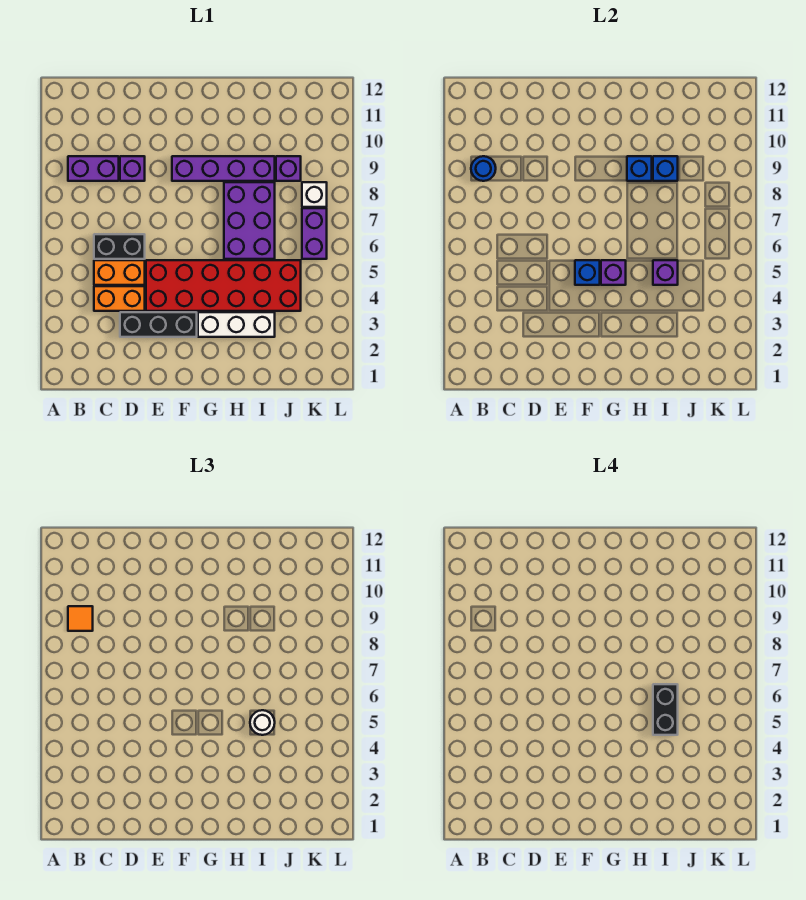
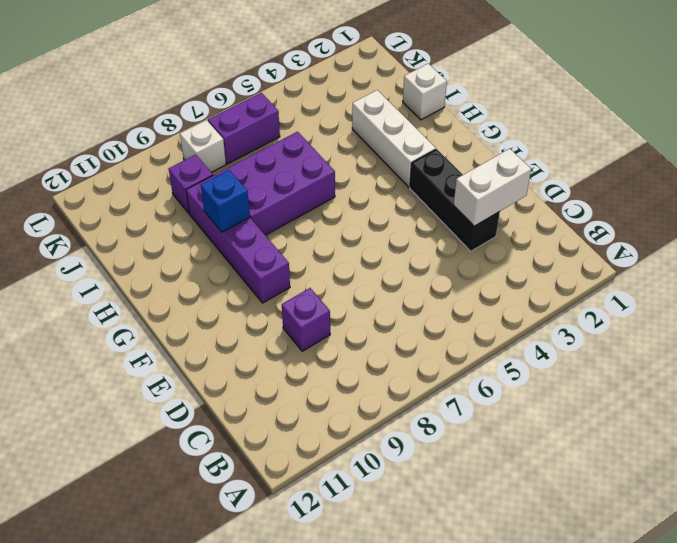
white 1x2 brick [454,149,531,226] -> none
white 1x1 brick [403,64,447,120] -> none
none -> purple 1x2 brick [68,156,119,181]
none -> orange 1x2 brick [94,286,145,311]
none -> orange 1x2 brick [94,260,145,285]

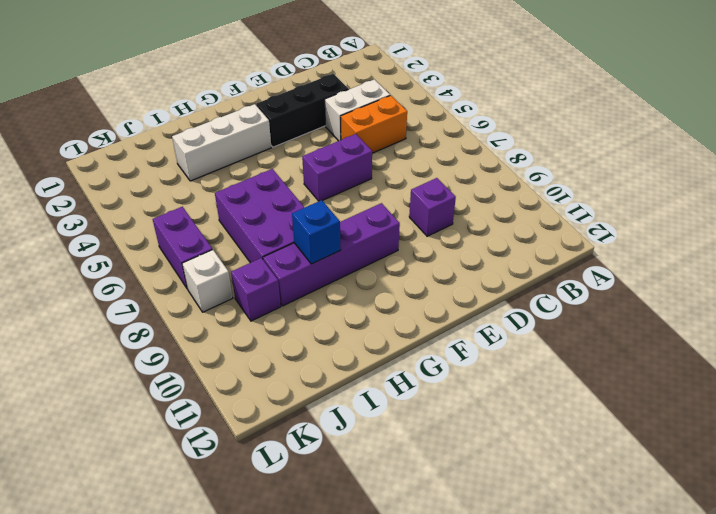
white 1x2 brick [325,79,390,141] -> orange 1x2 brick [94,286,145,311]
purple 1x2 brick [302,134,372,201] -> purple 1x2 brick moved to [68,156,119,181]
none -> black 1x2 brick [94,234,145,259]
none -> red 2x6 brick [146,260,301,311]
none -> blue 1x1 round brick [471,156,496,181]

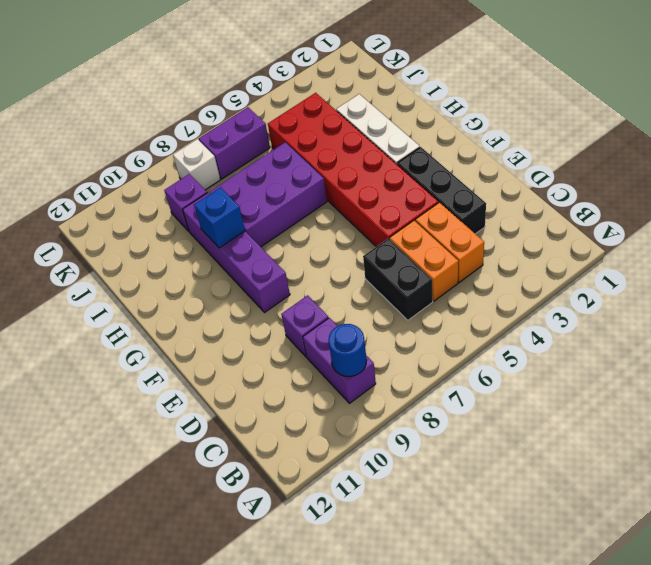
none -> blue 1x1 brick [575,260,600,285]
none -> purple 1x1 brick [601,260,626,285]
none -> purple 1x1 brick [653,260,678,285]

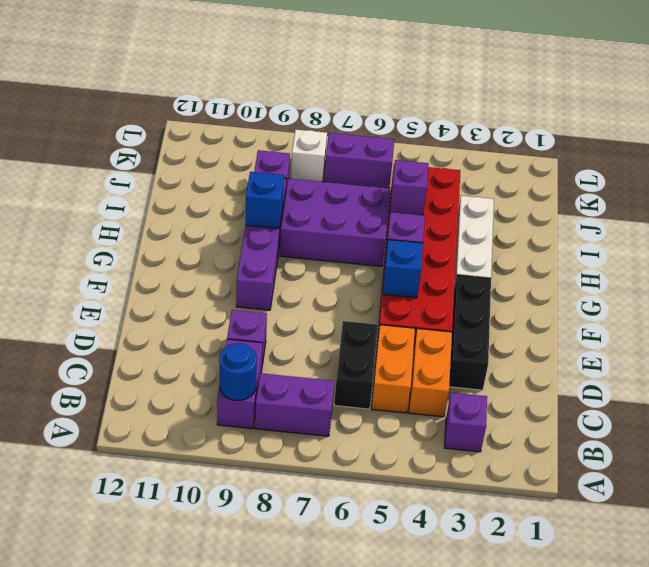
purple 1x1 brick [445,393,487,452] -> none
purple 1x2 brick [255,373,334,436] -> none
none -> blue 1x1 brick [653,156,678,181]
none -> orange 1x1 tile [68,606,93,631]
none -> white 1x1 round brick [250,710,275,735]

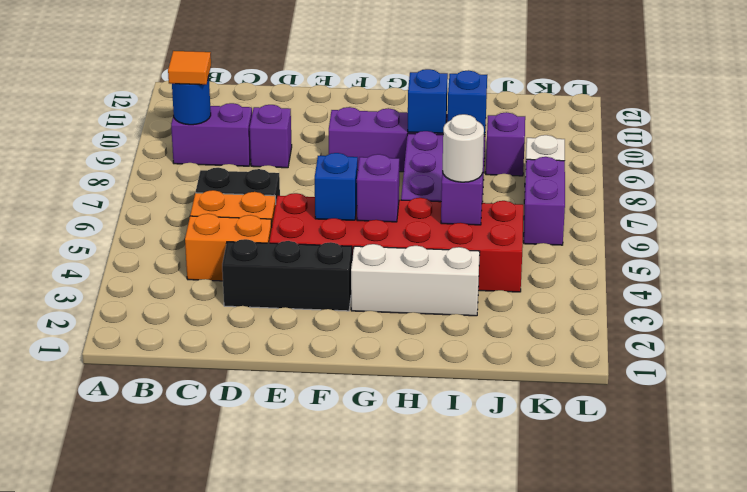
none -> black 1x2 brick [653,684,678,735]

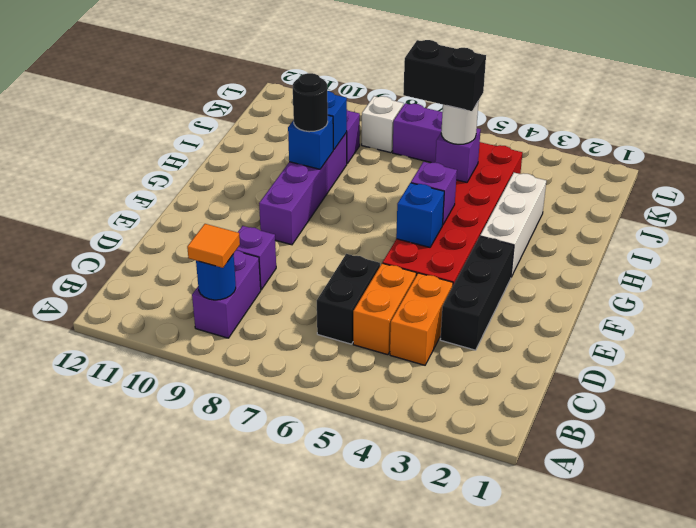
black 1x1 round brick [293,73,328,132] -> none
none -> purple 2x3 brick [224,182,275,259]

